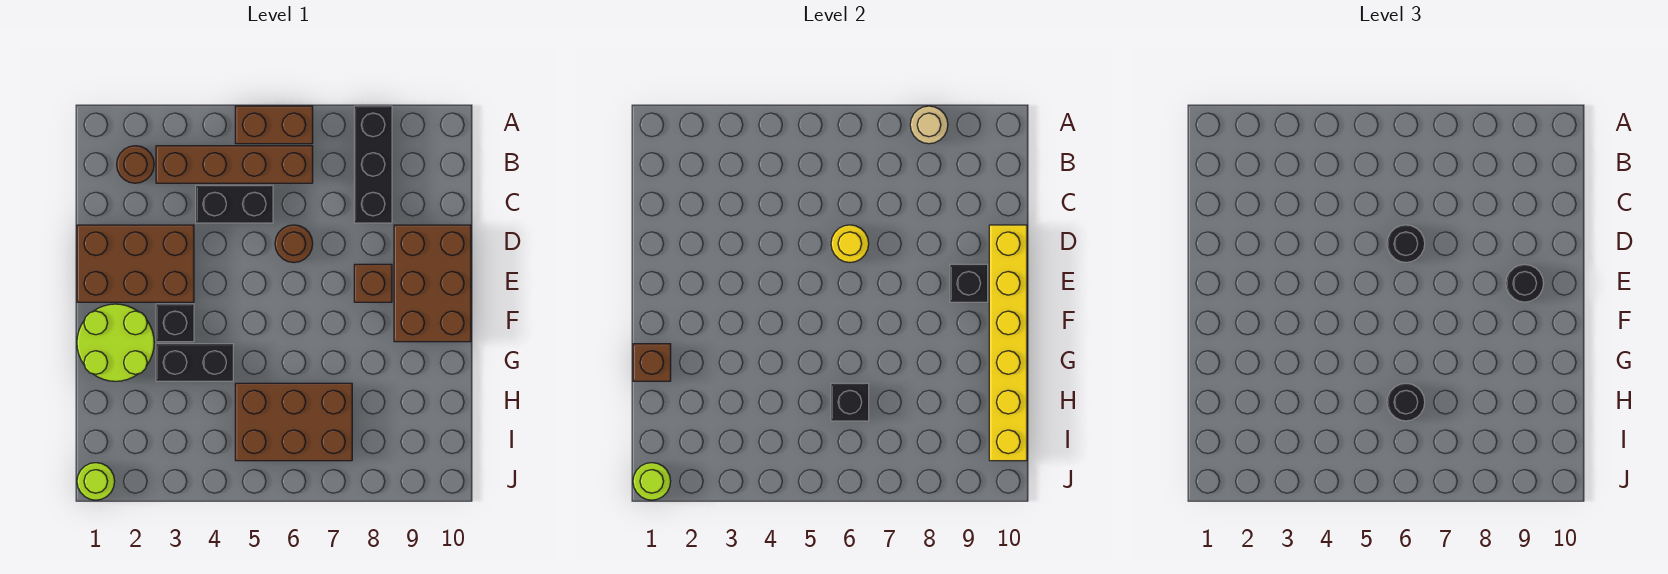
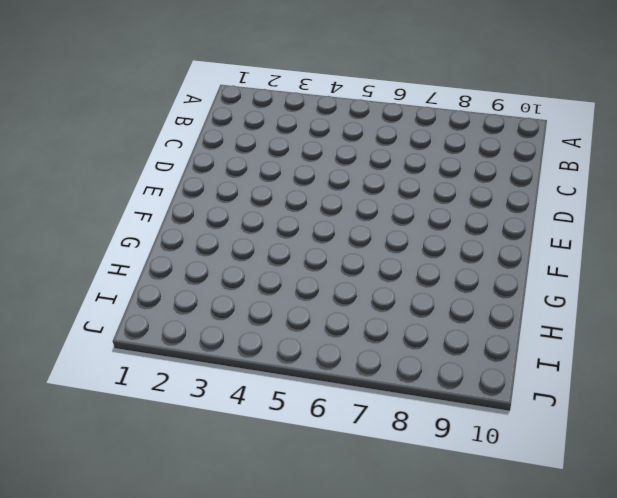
none -> brown 1x2 brick [235,106,313,144]
none -> black 1x3 brick [354,106,392,223]
none -> brown 1x1 round brick [117,146,154,183]

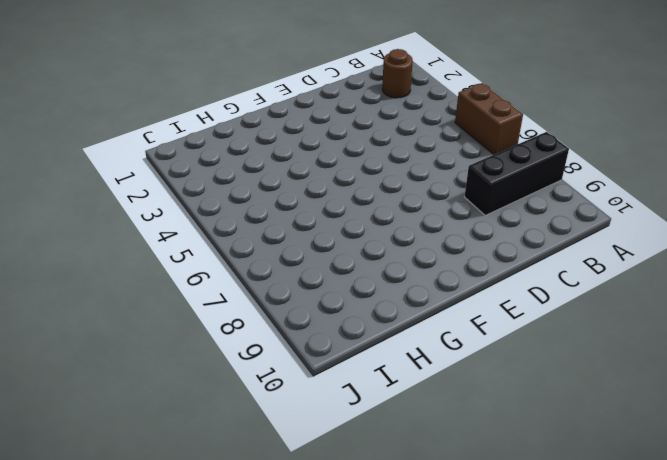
none -> brown 1x4 brick [156,146,313,183]
none -> black 1x2 brick [196,185,273,223]
none -> brown 2x3 brick [77,225,194,302]

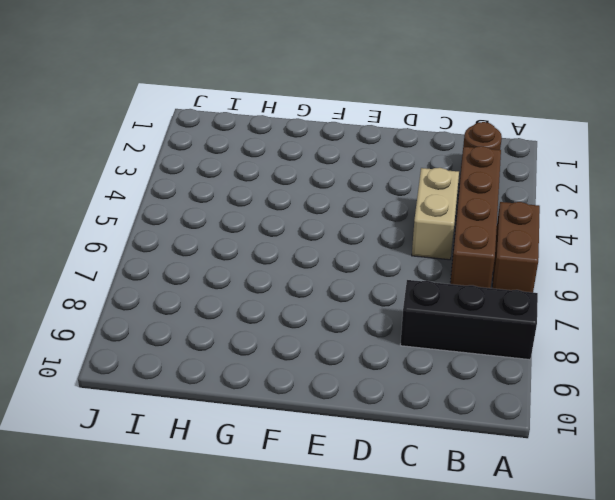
tan 1x2 brick [412,168,459,260] -> black 1x2 brick [196,185,273,223]
none -> brown 2x3 brick [77,225,194,302]
none -> brown 1x1 round brick [275,225,313,263]
none -> brown 2x3 brick [394,225,471,342]

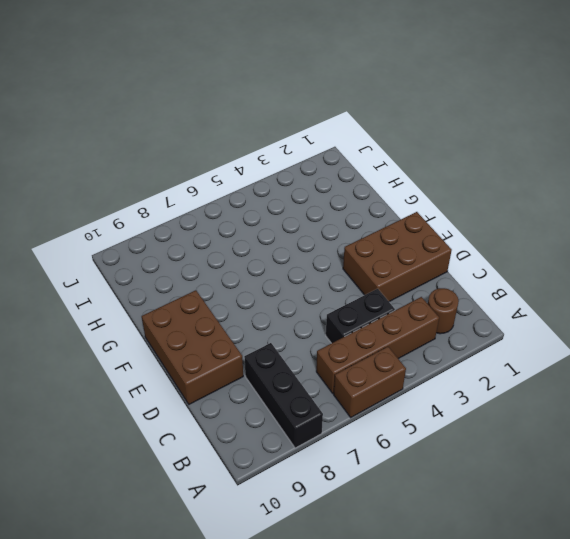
none -> brown 1x1 round brick [275,225,313,263]
none -> brown 1x1 brick [354,264,392,302]
none -> lime 2x2 round brick [77,304,154,381]

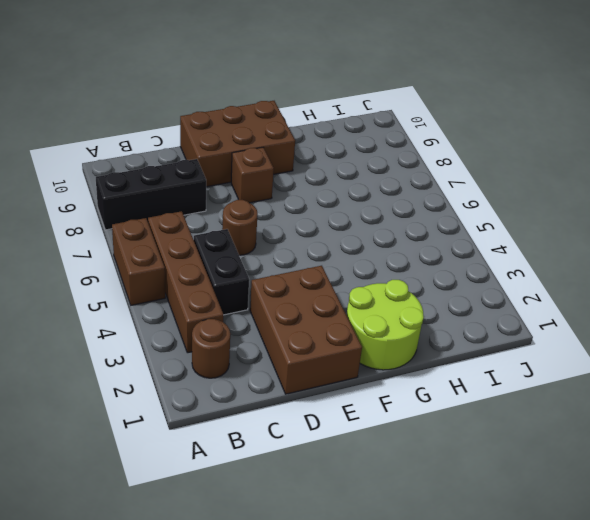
none -> black 1x1 brick [156,304,194,342]
none -> black 1x2 brick [156,344,233,381]
none -> brown 2x3 brick [235,383,352,461]

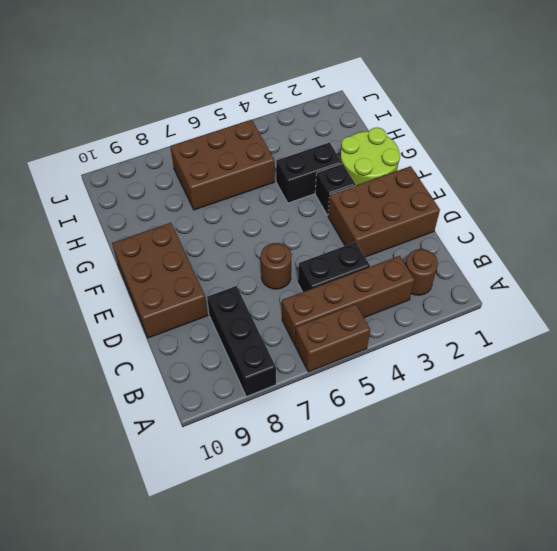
none -> brown 1x1 brick [354,264,392,302]
none -> lime 1x1 round brick [77,463,115,500]
none -> tan 1x1 round brick [910,106,948,144]

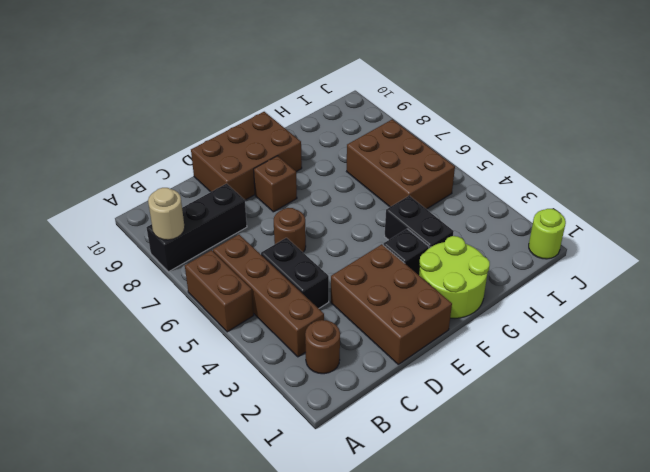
none -> yellow 1x1 round brick [831,225,869,263]
none -> yellow 1x6 brick [989,225,1027,461]
none -> black 1x1 brick [950,264,988,302]

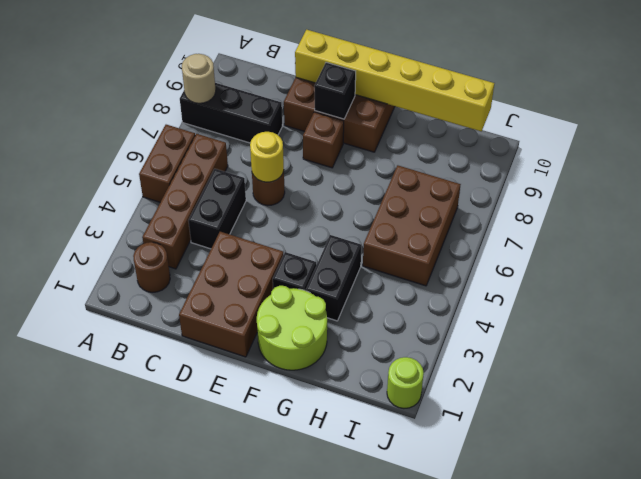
none -> brown 1x1 brick [633,344,671,381]
none -> black 1x1 brick [831,383,869,421]
none -> lime 1x1 round brick [633,463,671,500]

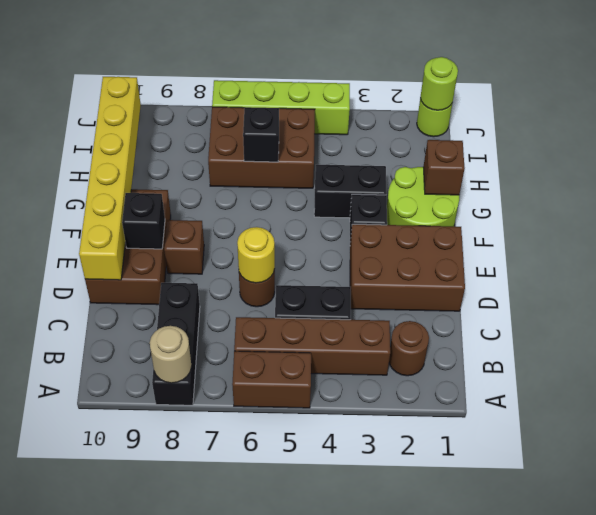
lime 1x4 brick [212,80,350,135] -> none
none -> black 1x1 round brick [1387,225,1425,263]
none -> black 1x1 round brick [1506,264,1544,302]
none -> black 1x1 round brick [1387,383,1425,421]

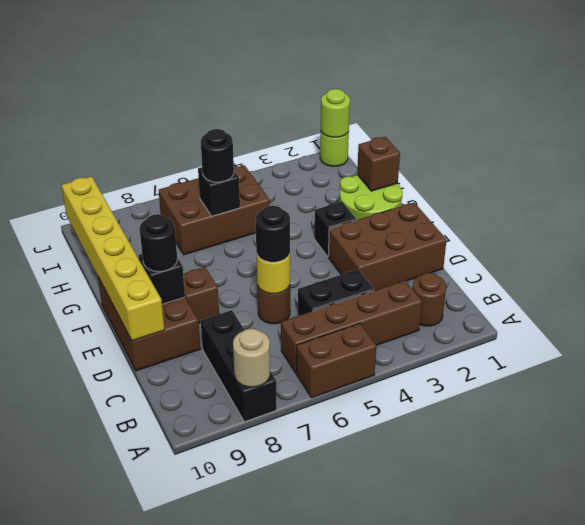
none -> black 1x2 brick [156,344,233,381]

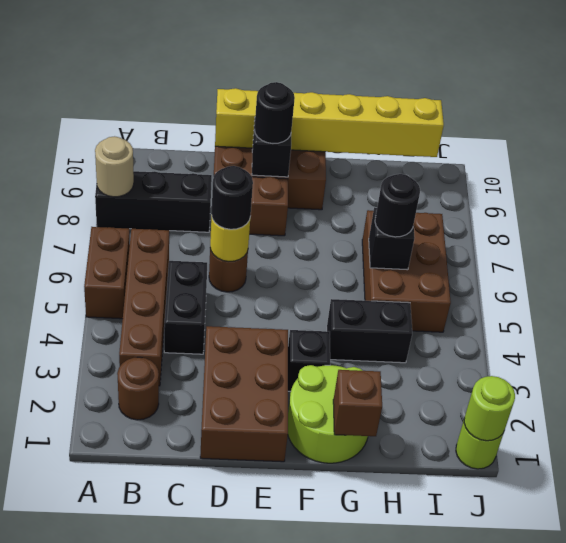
black 1x2 brick [327,299,412,363] -> black 1x2 brick turned to [156,344,233,381]

